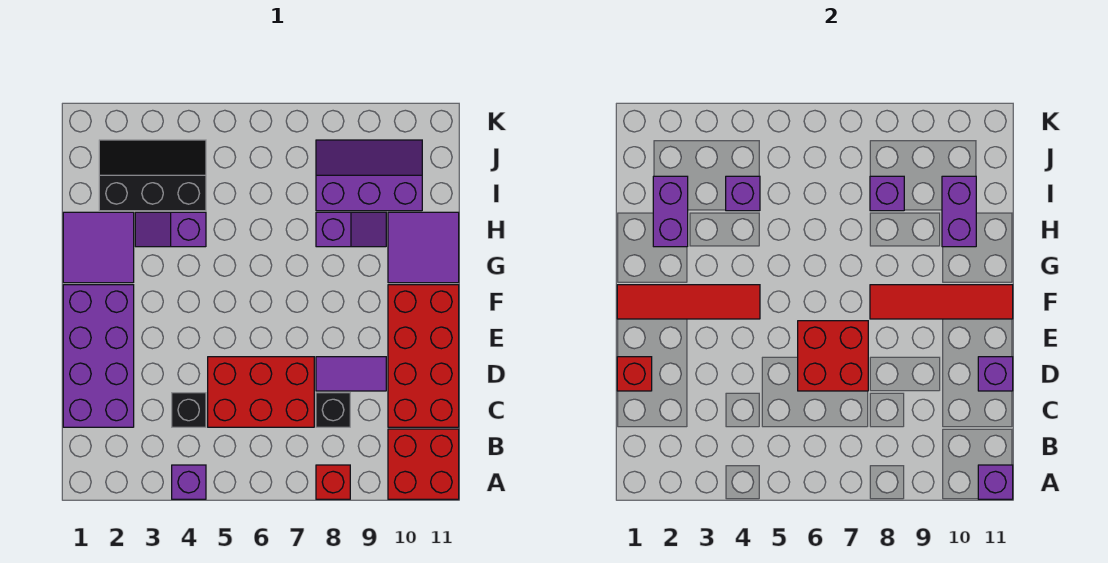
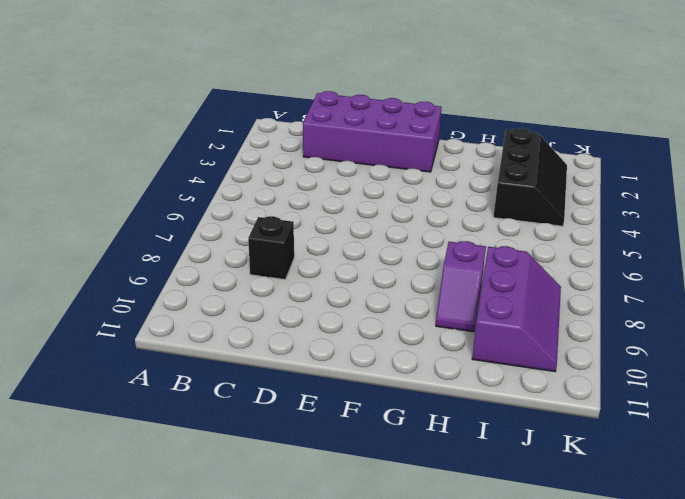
none -> purple 1x1 brick [172,465,206,499]
none -> red 1x1 brick [316,465,350,499]
none -> red 2x2 brick [388,429,459,499]

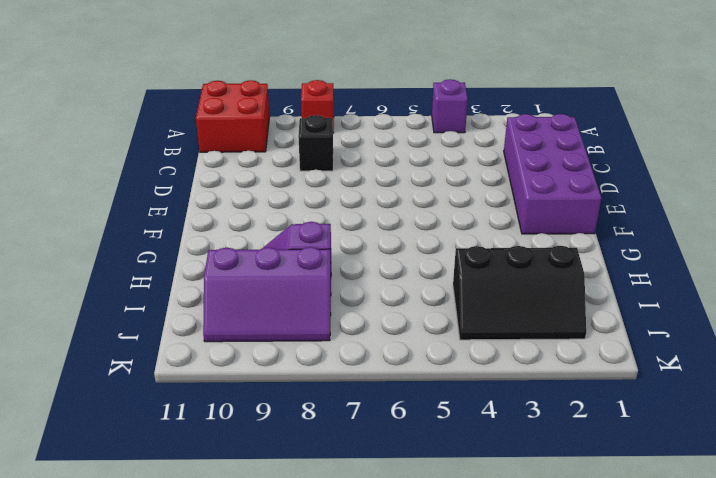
none -> black 1x1 brick [172,393,206,427]
none -> red 2x3 brick [208,357,314,427]
none -> red 2x4 brick [388,285,459,427]

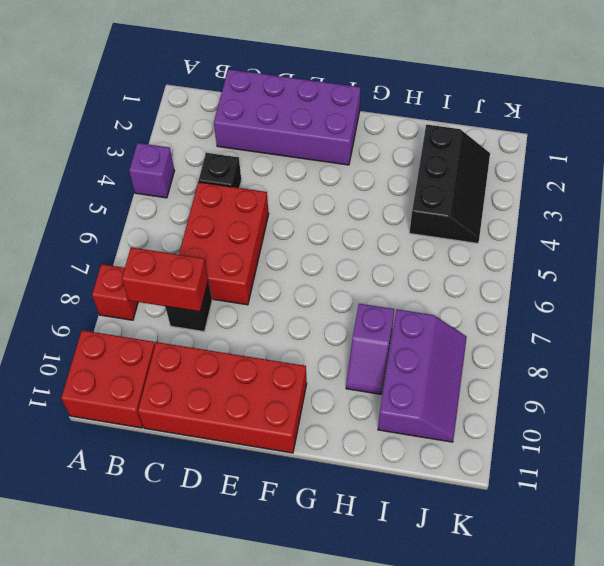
red 1x2 brick [122,247,208,312] -> none
none -> purple 1x2 tile [316,357,386,391]
none -> purple 2x2 tile [63,212,134,283]
none -> purple 2x2 tile [388,212,459,283]

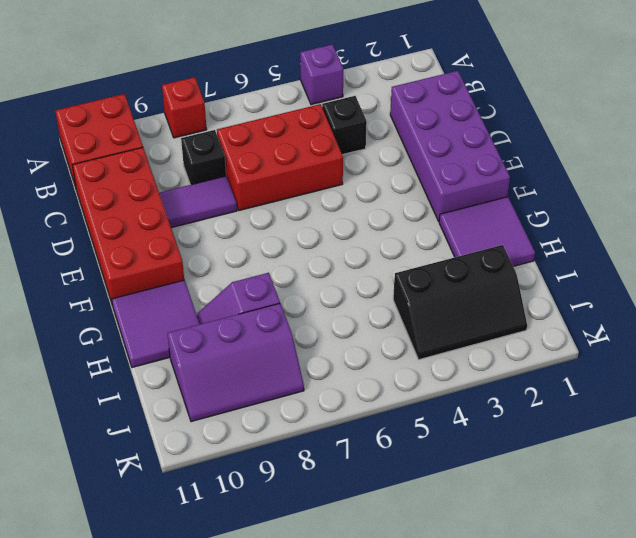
none -> purple 1x2 slope [135,212,206,247]
none -> purple 1x1 brick [978,465,1013,499]
none -> red 1x1 brick [617,357,652,391]

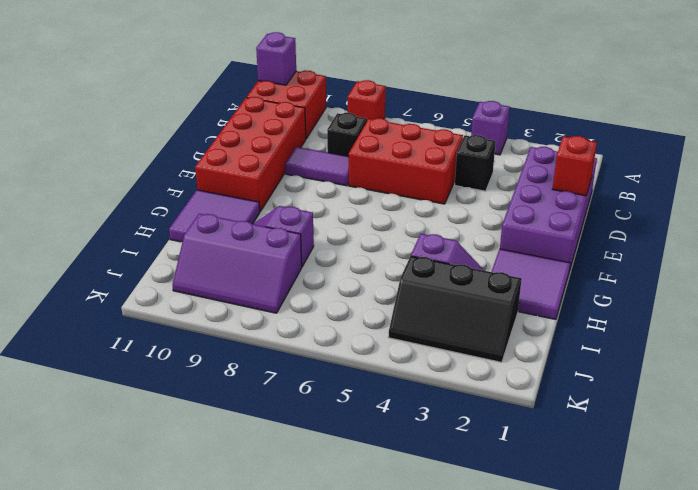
none -> red 2x2 brick [798,321,868,391]
none -> purple 1x1 brick [978,357,1013,391]
none -> red 1x4 tile [617,285,760,319]

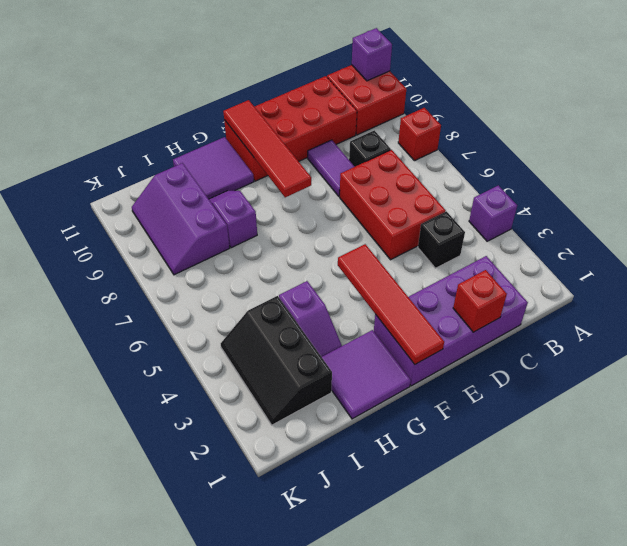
none -> red 2x2 brick [798,321,868,391]
none -> purple 1x1 brick [978,357,1013,391]
none -> purple 1x2 brick [653,176,688,247]

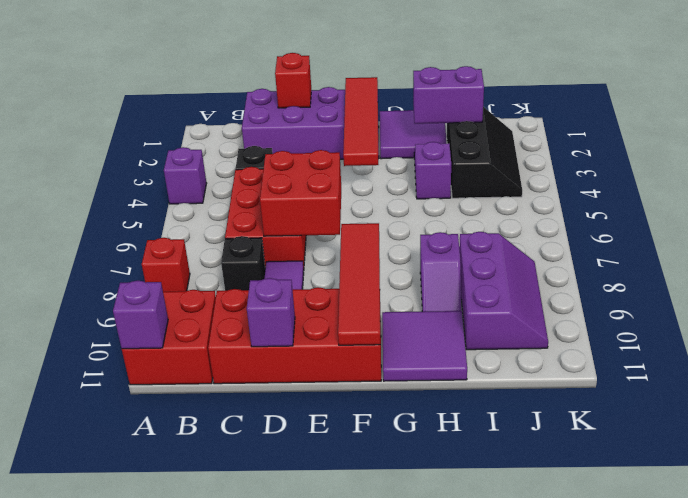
none -> purple 1x2 brick [942,176,976,247]
none -> purple 1x1 brick [726,176,760,211]
none -> purple 1x1 brick [870,176,904,211]

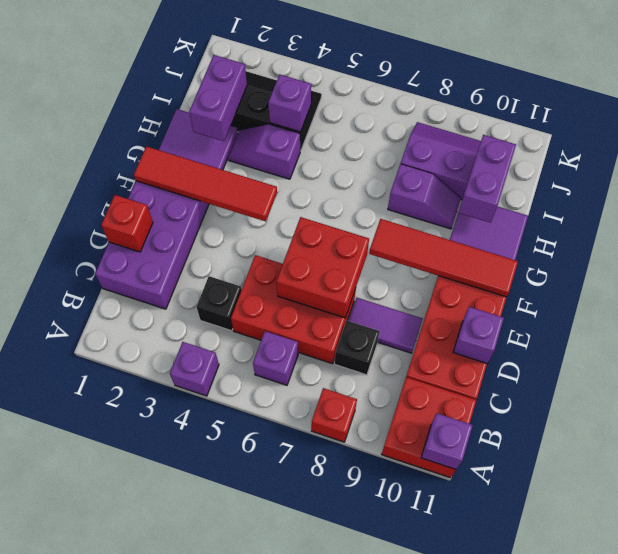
purple 1x1 brick [253,331,298,385] -> purple 1x1 brick moved to [870,176,904,211]

